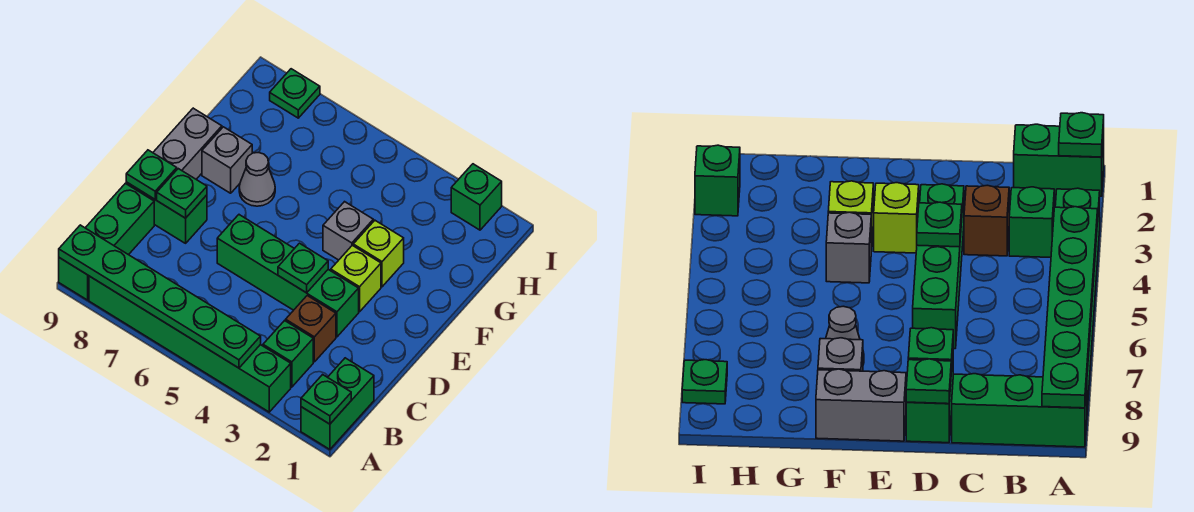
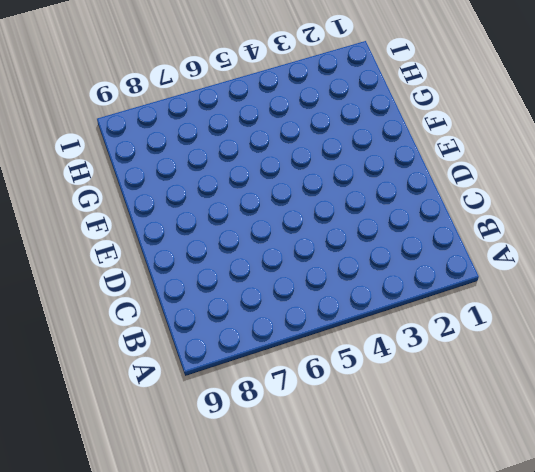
none -> green 1x2 brick [301,358,374,449]
none -> green 1x6 brick [89,276,291,412]
none -> green 1x3 brick [59,183,154,300]

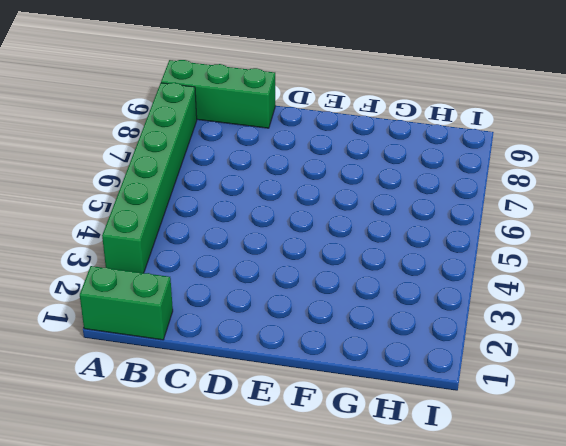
none -> green 1x1 brick [263,321,313,387]
none -> brown 1x1 brick [286,296,336,362]
none -> green 1x4 brick [217,215,359,337]

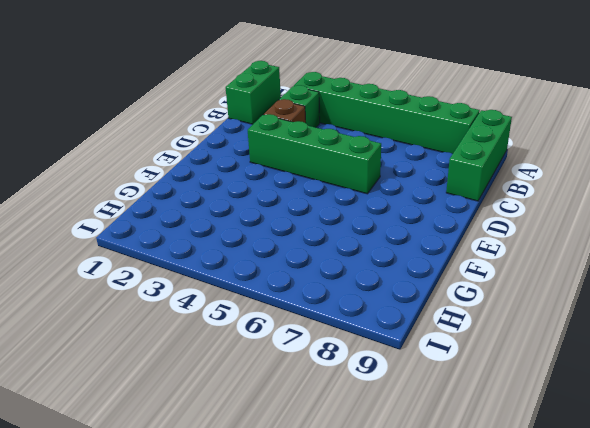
none -> green 1x2 brick [126,182,207,243]
none -> lime 1x1 brick [331,245,381,312]
none -> grey 1x2 brick [153,108,222,179]

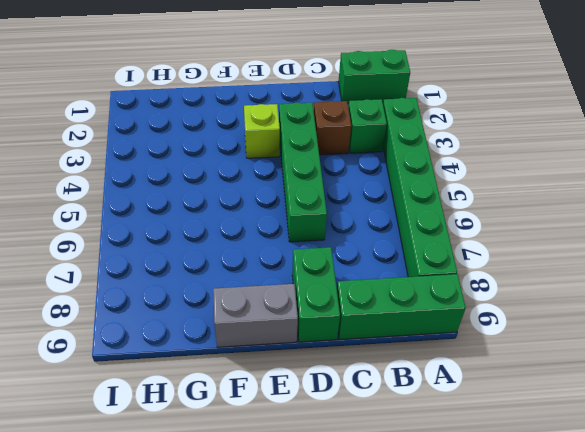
none -> lime 1x1 brick [353,220,404,287]
none -> grey 1x1 brick [323,202,373,260]
none -> grey 1x1 cone [239,153,275,206]

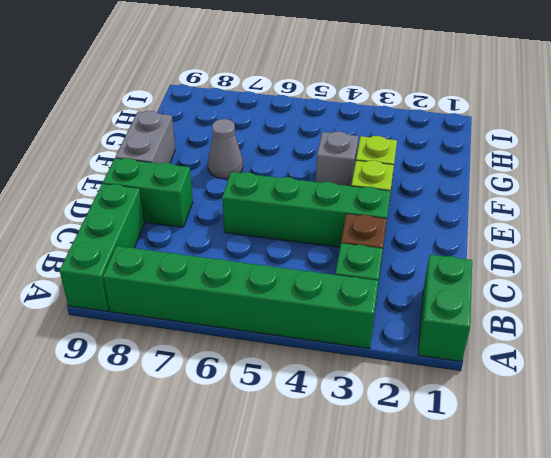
none -> grey 1x1 brick [202,127,252,193]
none -> green 1x1 brick [451,164,502,230]
none -> green 1x1 plate [270,69,320,118]

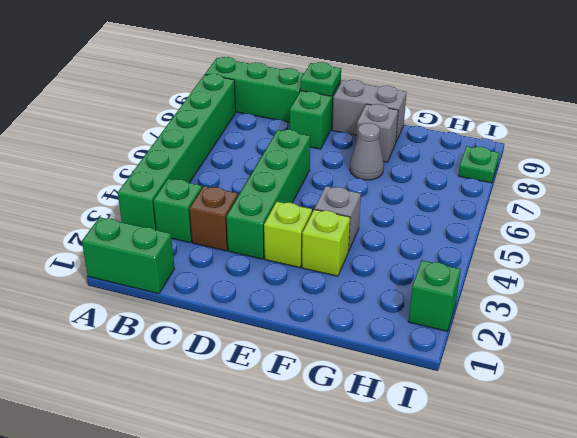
none -> green 1x1 plate [301,375,351,424]
none -> green 1x6 plate [59,225,261,368]
none -> green 1x1 plate [278,243,328,293]

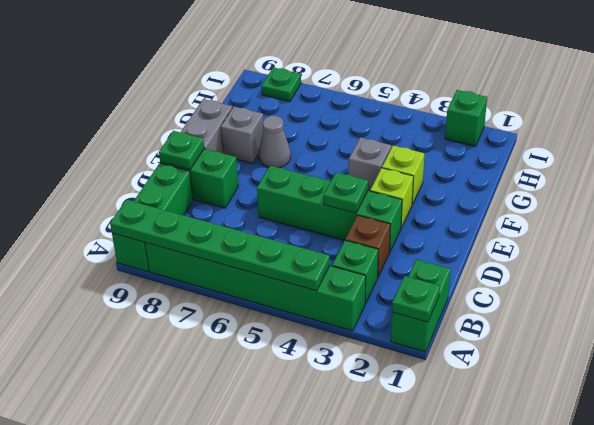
none -> green 1x1 plate [157,169,207,218]

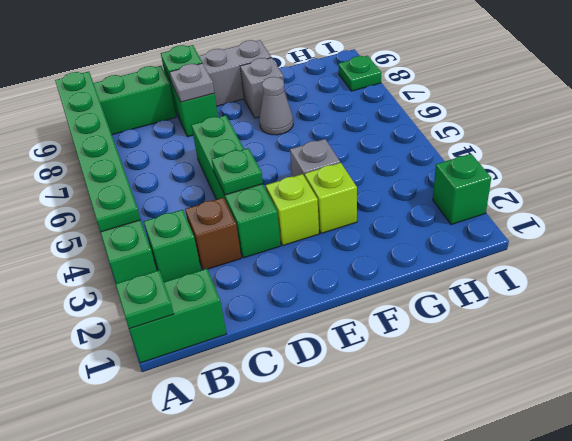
grey 1x1 plate [170,63,214,102] -> green 1x1 plate [157,169,207,218]

